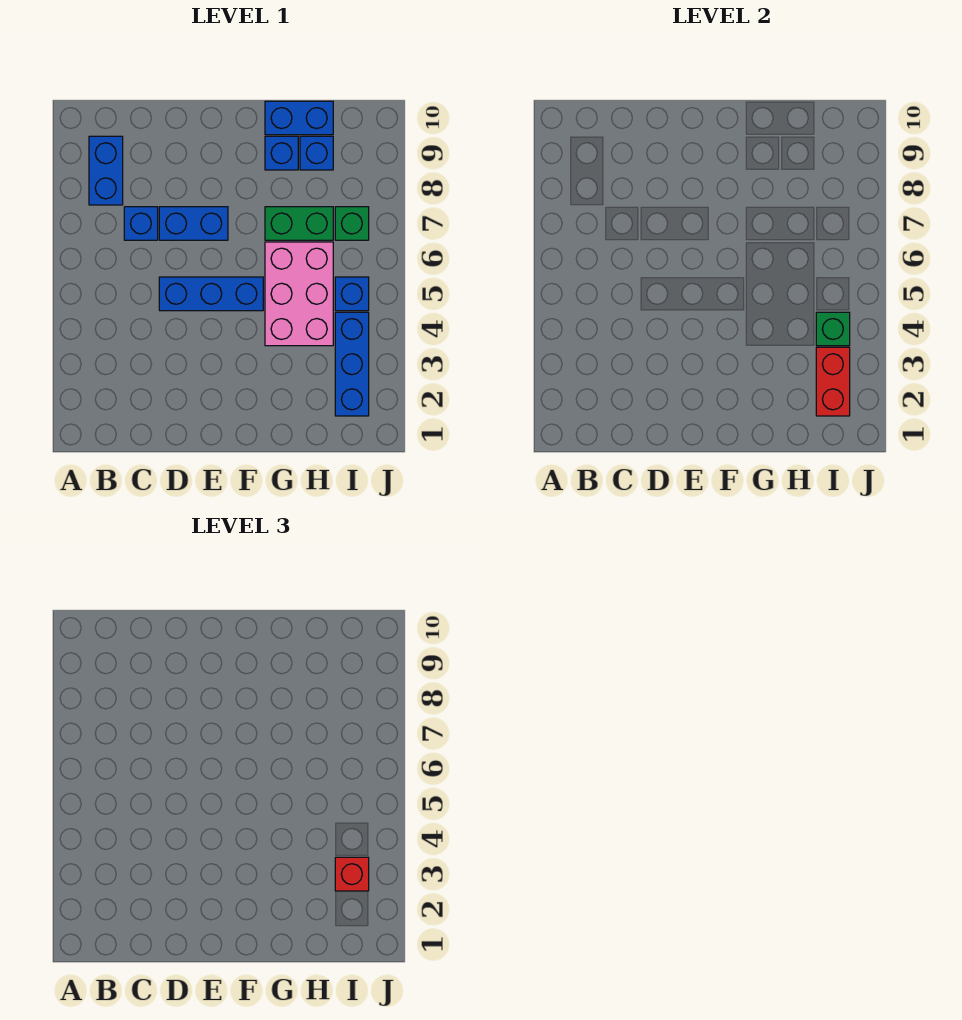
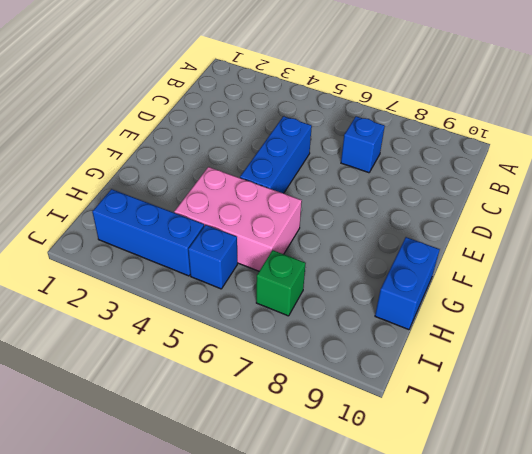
none -> blue 1x2 brick [89,136,123,205]
none -> blue 1x2 brick [159,207,228,240]
none -> green 1x2 brick [265,207,333,240]

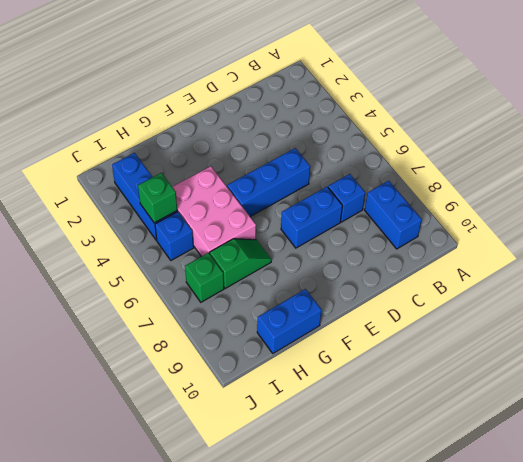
green 1x2 slope [210,239,271,289] -> green 1x2 brick [265,207,333,240]
none -> blue 1x1 brick [265,136,298,170]
none -> blue 1x1 brick [300,136,333,170]
none -> red 1x2 brick [816,347,850,416]

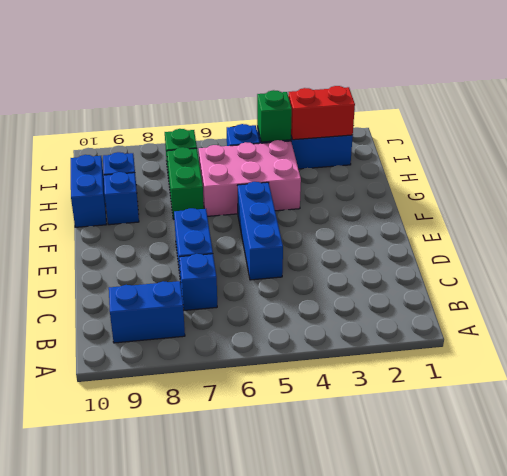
none -> red 1x1 brick [335,857,369,891]

